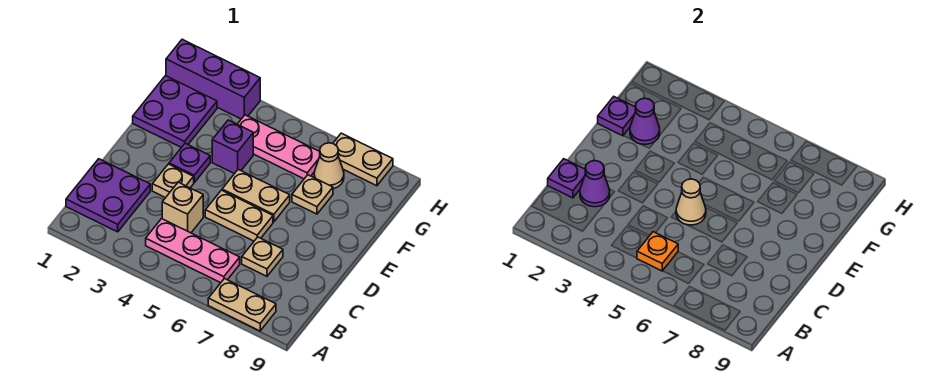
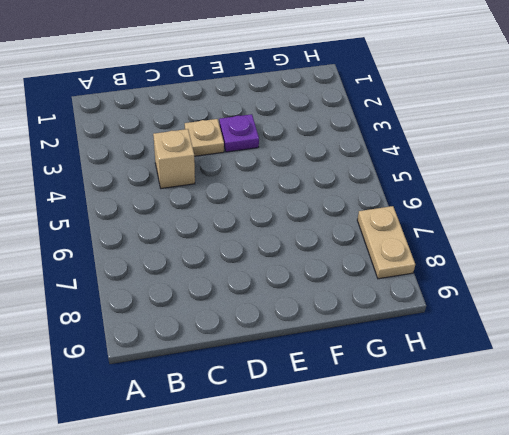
none -> tan 1x2 plate [208,279,276,331]
none -> purple 2x2 plate [66,159,150,232]
none -> pink 1x3 plate [146,219,240,283]

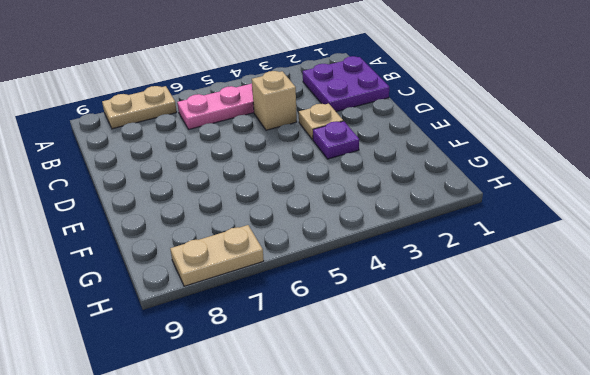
none -> tan 1x1 plate [242,237,283,276]
none -> tan 1x2 plate [205,190,273,241]
none -> tan 1x2 plate [222,170,290,222]

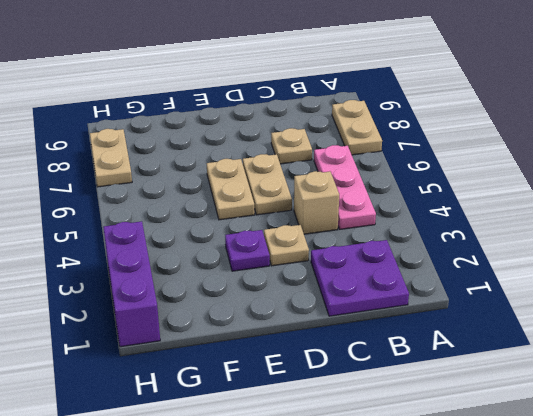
none -> purple 2x2 plate [133,76,217,147]
none -> purple 1x1 brick [212,120,253,174]
none -> tan 1x1 plate [292,175,333,214]

